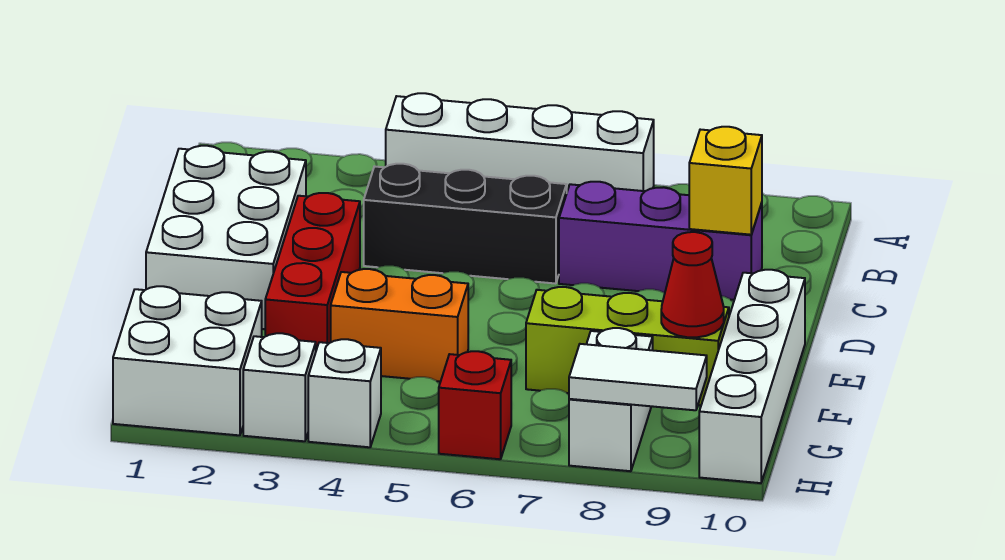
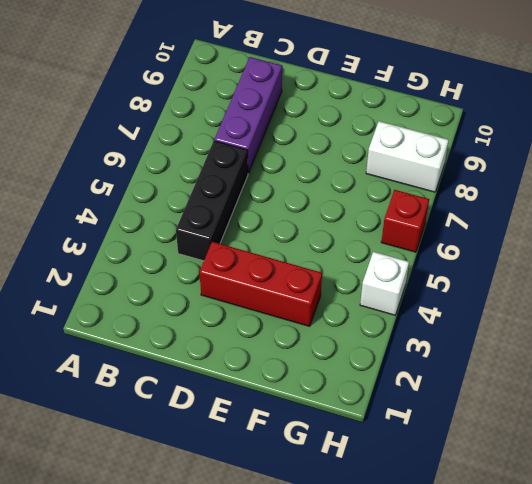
none -> white 1x4 brick [386,93,654,191]
none -> white 2x3 brick [146,146,306,329]
none -> white 1x4 brick [699,270,805,483]

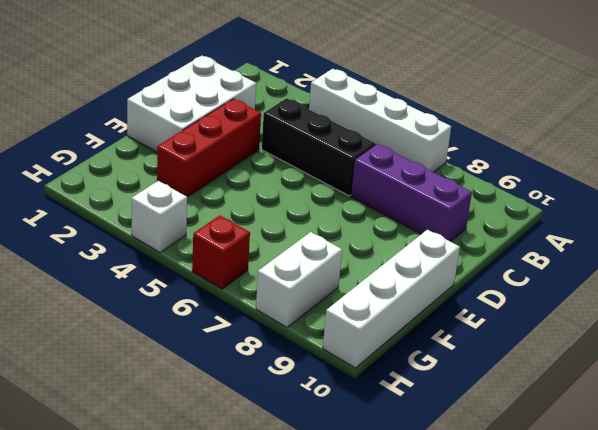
none -> orange 1x2 brick [331,269,468,382]
none -> lime 1x3 brick [526,287,729,405]
none -> white 2x2 brick [113,286,262,435]

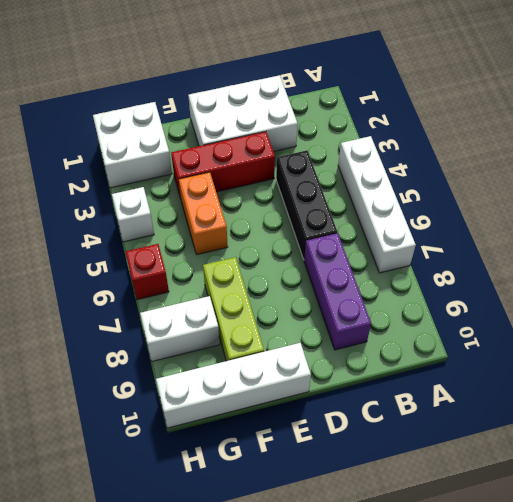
none -> white 1x1 brick [243,333,316,441]
none -> yellow 1x1 brick [689,127,762,235]
none -> red 1x1 cone [661,232,724,337]

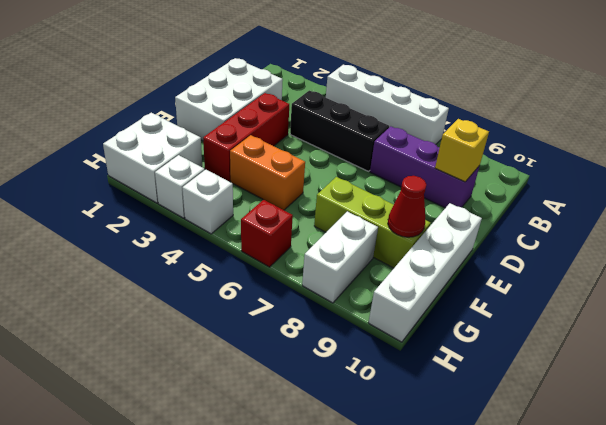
none -> white 1x2 tile [569,344,707,410]

